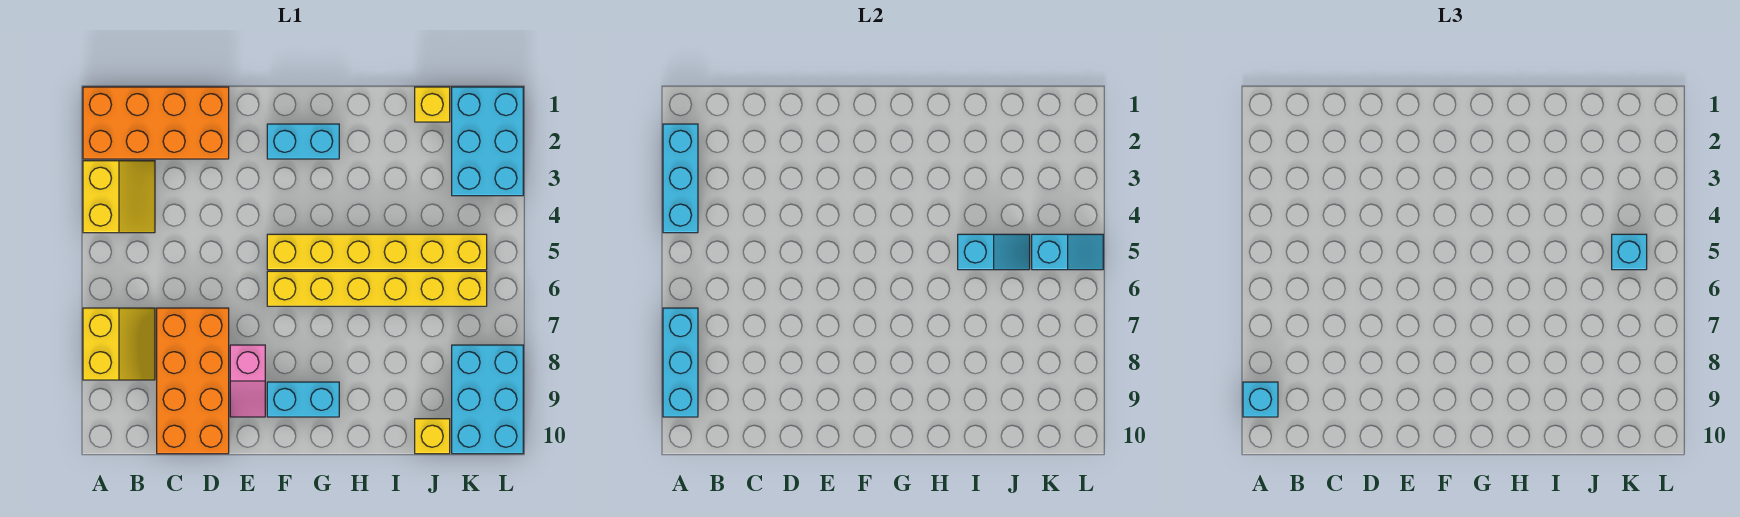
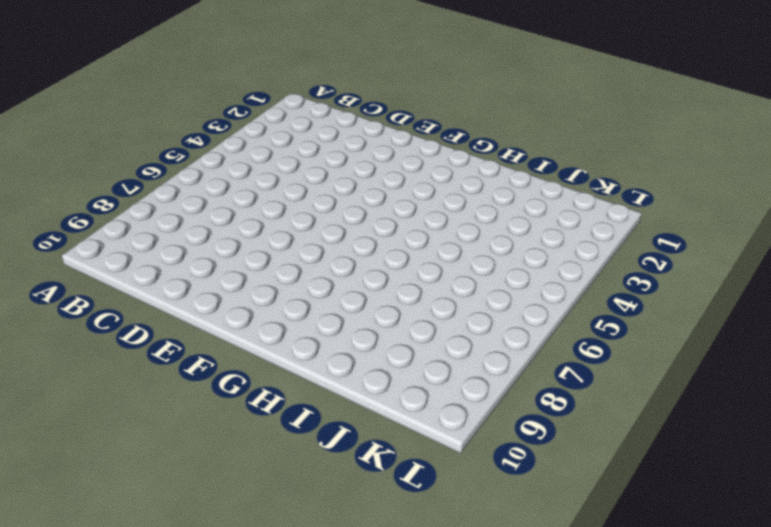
none -> orange 2x4 brick [83,87,229,159]
none -> yellow 2x2 slope [83,161,155,233]
none -> yellow 2x2 slope [83,308,155,380]

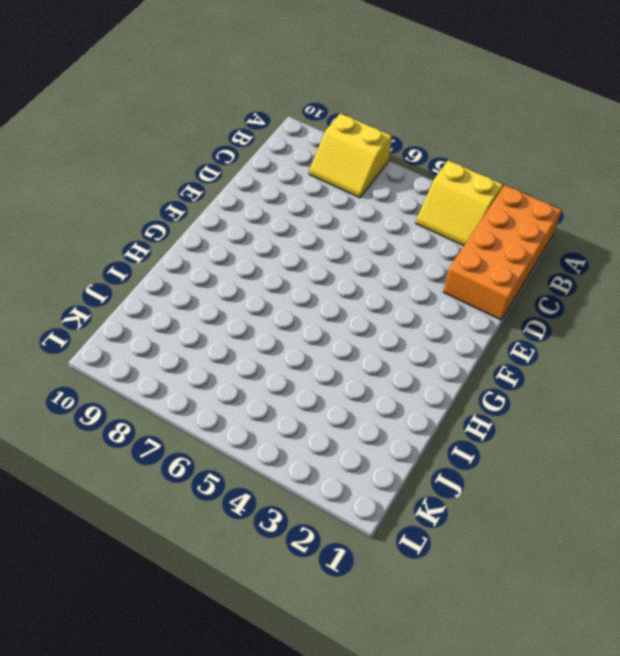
none -> orange 2x4 brick [157,308,229,454]
none -> pink 1x2 slope [230,345,265,417]
none -> cyan 1x2 brick [267,124,339,159]

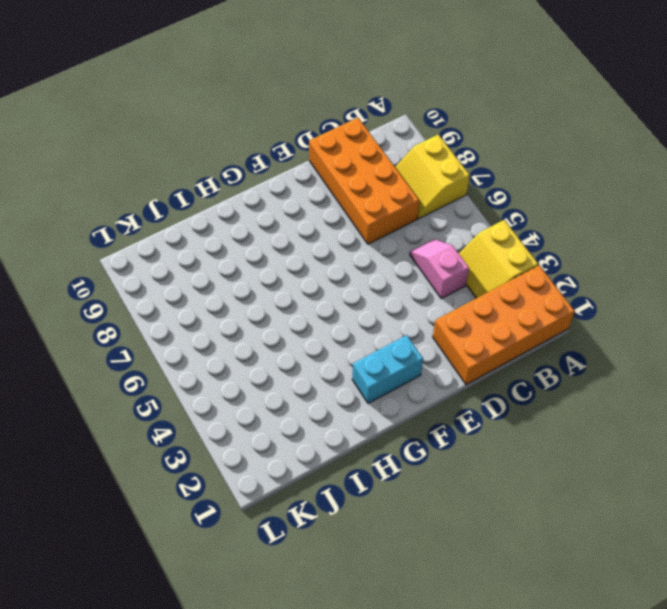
pink 1x2 slope [410,239,469,299] -> pink 1x2 slope moved to [230,345,265,417]
none -> yellow 1x6 brick [267,234,487,270]
none -> yellow 1x6 brick [267,271,487,306]
none -> cyan 1x2 brick [267,382,339,417]

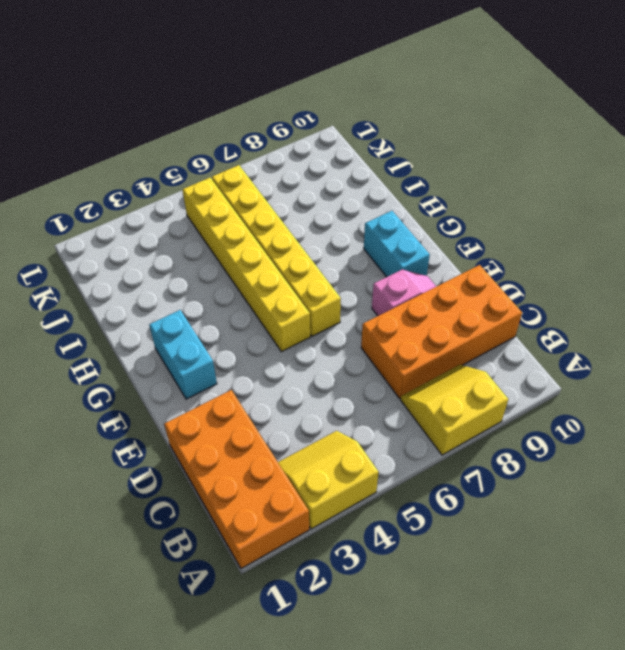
none -> yellow 1x1 brick [415,87,450,122]
none -> yellow 1x1 brick [415,419,450,454]
none -> cyan 2x3 brick [452,87,523,196]

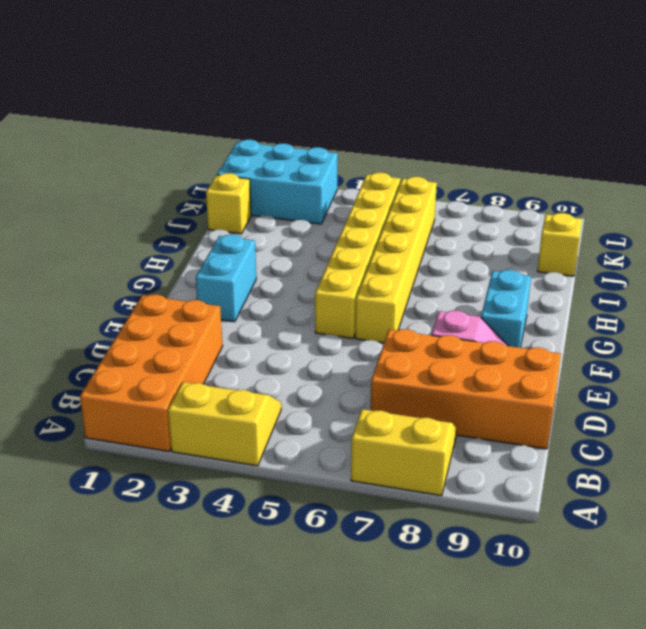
none -> cyan 2x3 brick [452,345,523,454]
none -> cyan 1x3 brick [663,124,698,233]
none -> cyan 1x3 brick [663,308,698,417]

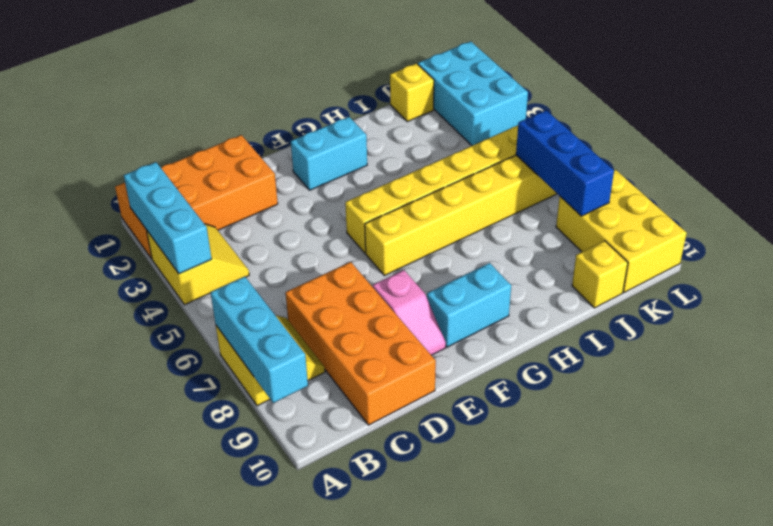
blue 1x3 brick [516,110,614,216] -> none
yellow 2x3 brick [556,170,687,293] -> cyan 2x3 brick [452,345,523,454]
none -> cyan 1x2 slope [958,234,1030,270]
none -> cyan 1x2 slope [1032,234,1103,270]
none -> cyan 1x1 brick [1243,382,1278,417]

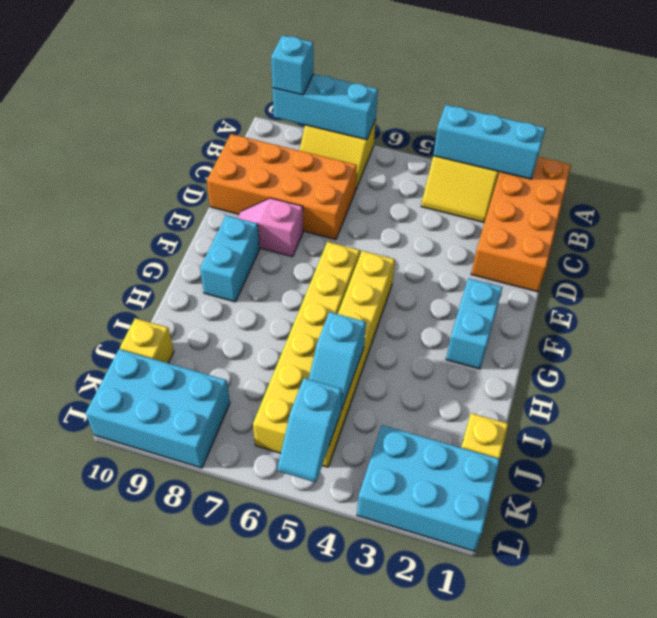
none -> cyan 1x1 brick [1612,234,1647,270]

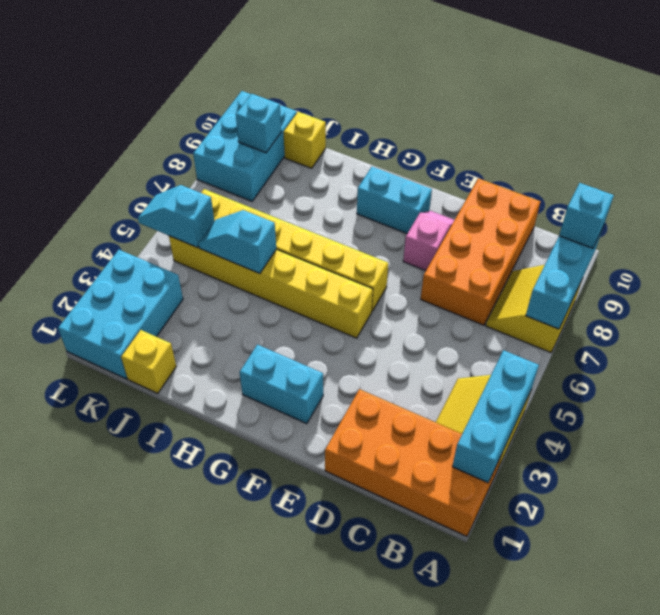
cyan 1x1 brick [236,94,281,153] -> cyan 1x1 brick moved to [1612,234,1647,270]

